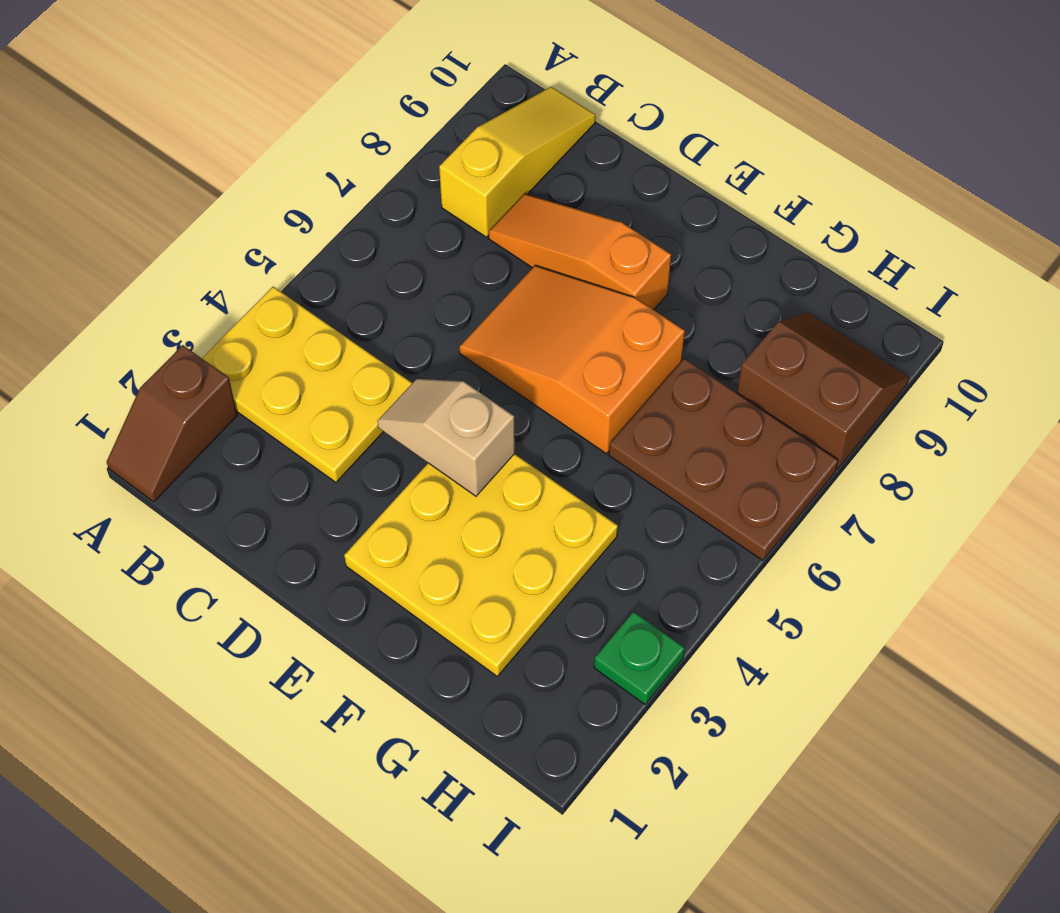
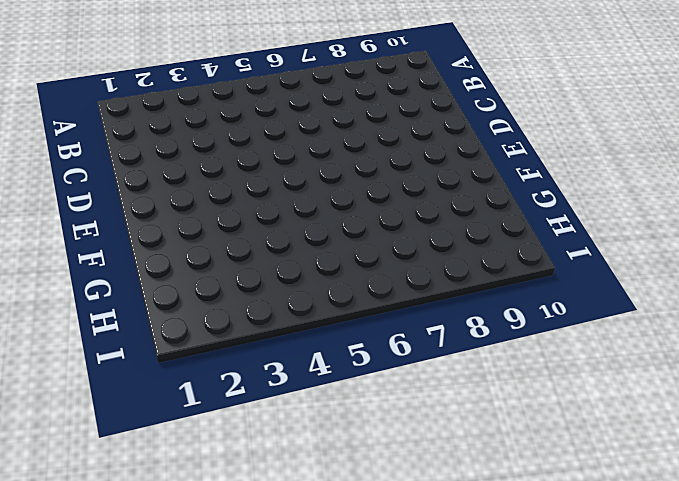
none -> brown 1x2 slope [107,345,237,502]
none -> yellow 2x3 plate [202,287,412,482]

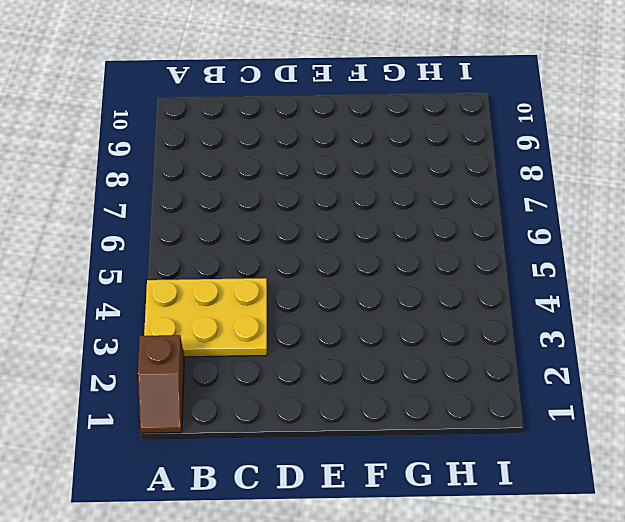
none -> yellow 1x3 slope [439,87,596,237]
none -> orange 1x3 slope [489,194,671,310]

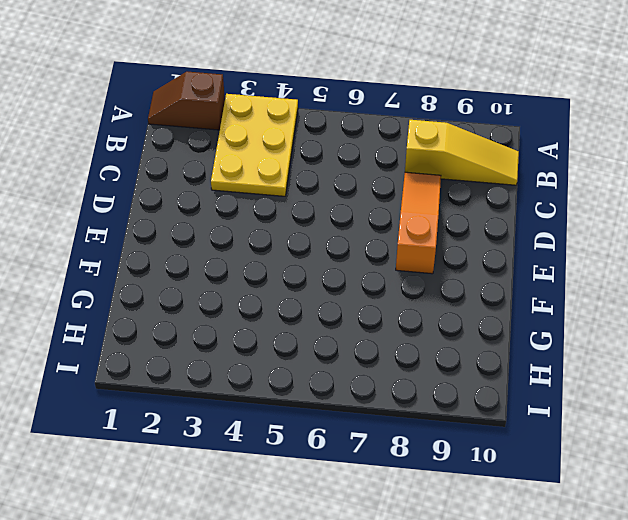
none -> orange 2x3 slope [459,266,685,454]
none -> yellow 3x3 plate [344,454,618,676]

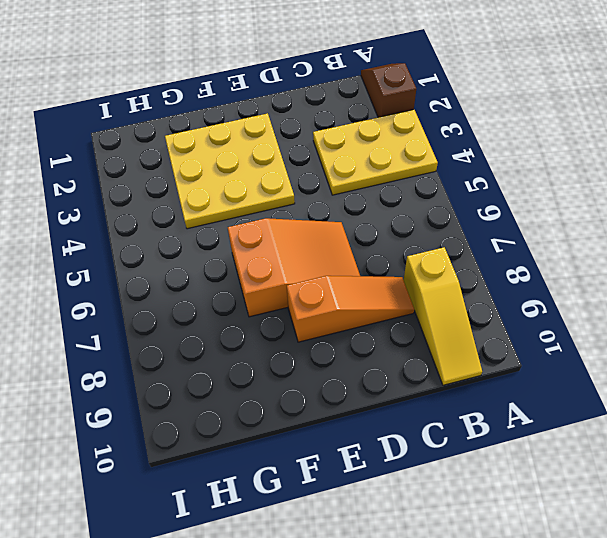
none -> brown 2x3 plate [609,359,838,561]
none -> brown 2x2 slope [737,312,909,469]

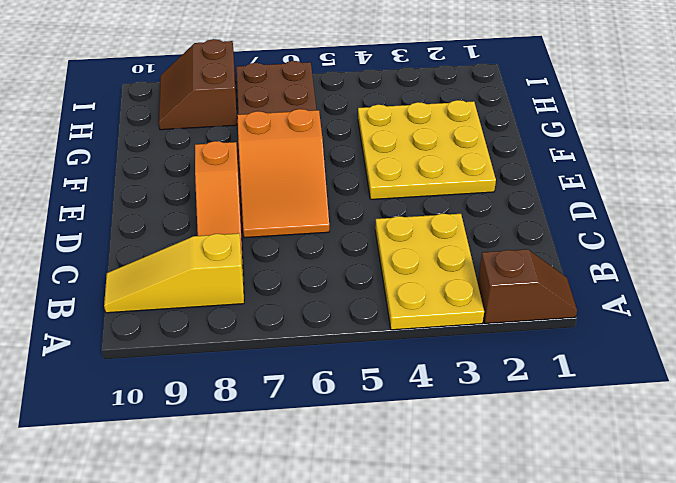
none -> green 1x1 plate [594,612,685,704]
none -> tan 1x2 slope [377,379,515,496]

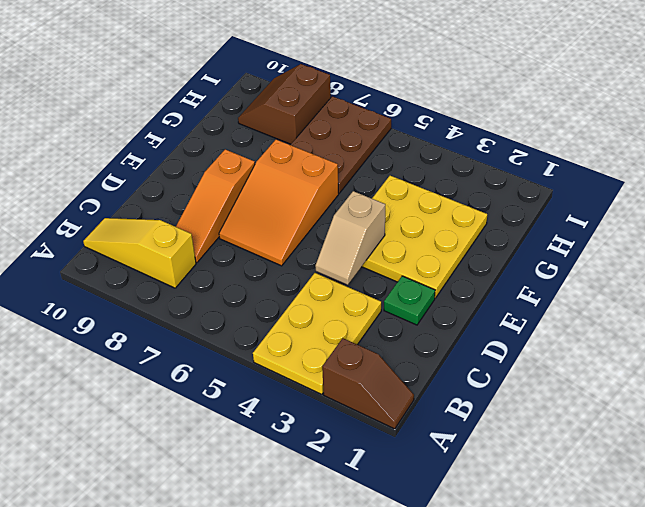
green 1x1 plate [384,276,435,325] -> green 1x1 plate moved to [594,612,685,704]

